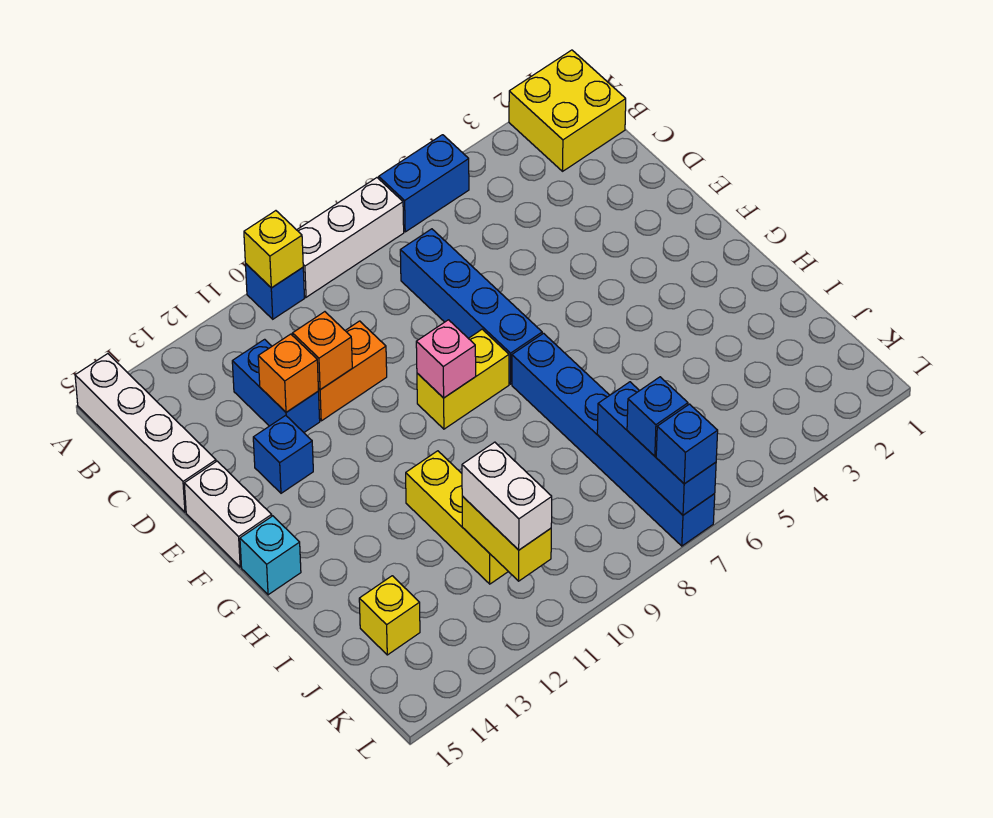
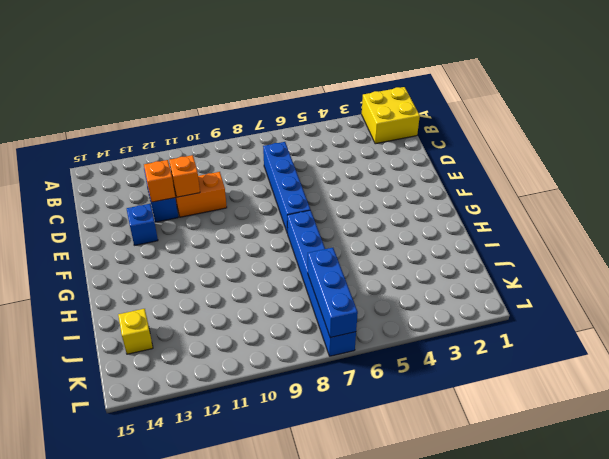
none -> blue 1x2 brick [379,135,469,232]
none -> white 1x3 brick [297,178,404,297]
none -> blue 1x1 brick [245,263,305,319]

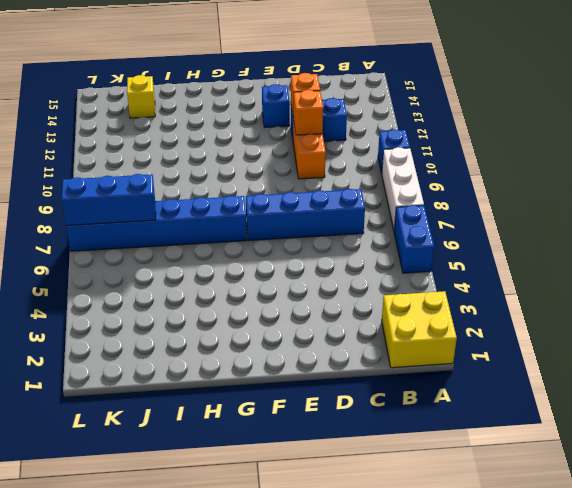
none -> white 1x4 brick [75,354,216,512]
none -> white 1x2 brick [184,461,272,567]
none -> yellow 1x2 brick [417,329,509,429]

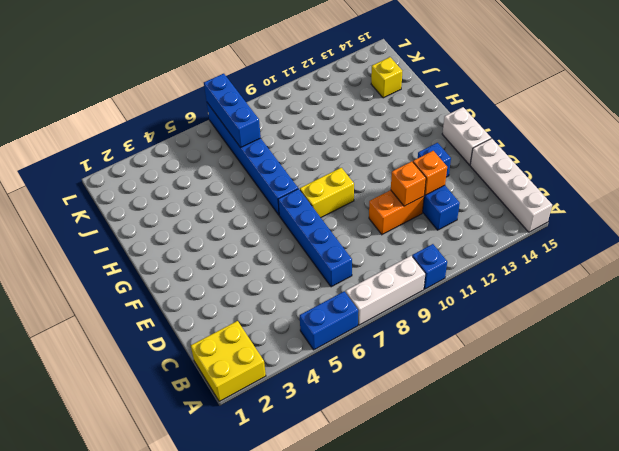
none -> cyan 1x1 brick [240,516,301,595]
none -> yellow 1x3 brick [406,451,508,584]
none -> yellow 1x1 brick [244,211,303,288]

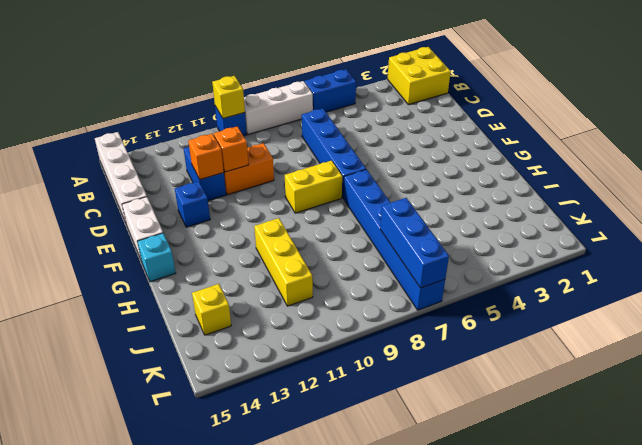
none -> pink 1x1 brick [416,320,476,398]
none -> yellow 1x2 brick [462,496,551,581]
none -> white 1x2 brick [462,442,552,550]

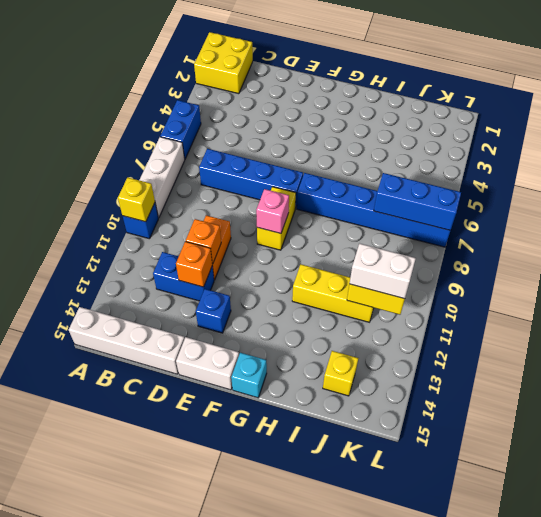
none -> blue 1x1 brick [627,377,688,456]
none -> blue 1x1 brick [656,404,718,484]

